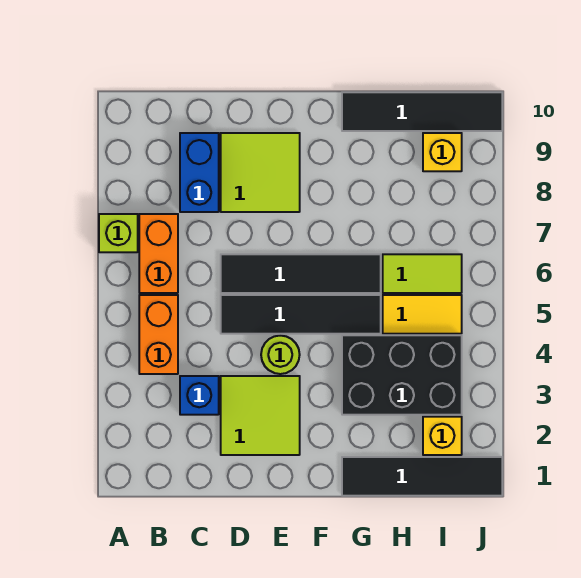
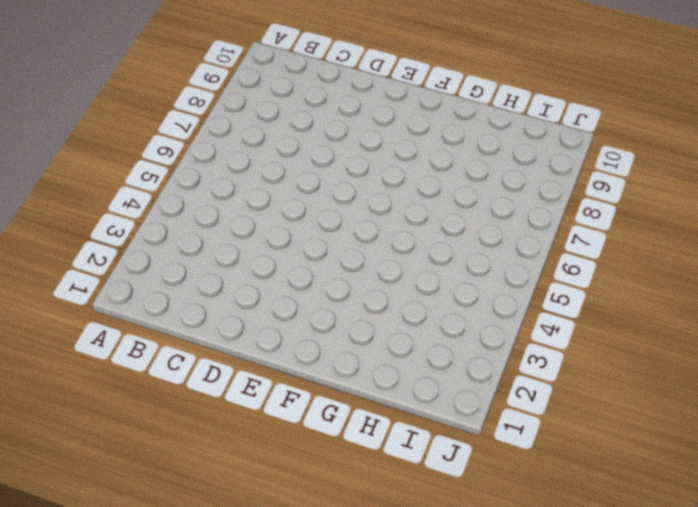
none -> lime 1x1 brick [99,214,138,252]
none -> orange 1x2 brick [139,295,178,374]
none -> orange 1x2 brick [139,214,178,293]

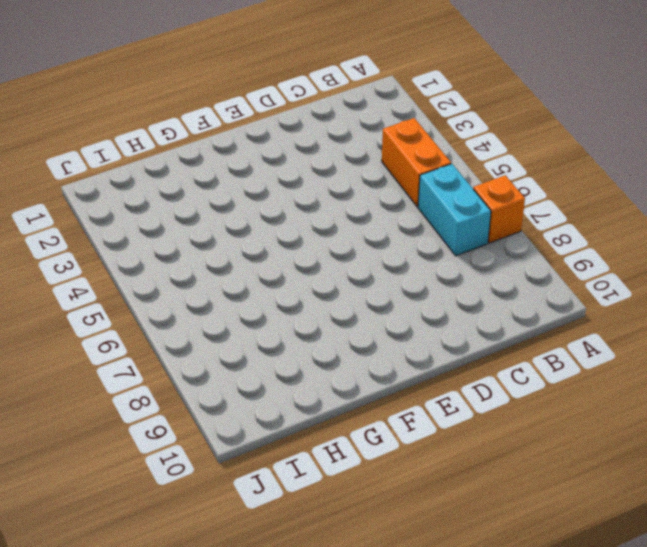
orange 1x1 brick [473,175,525,243] -> lime 1x1 brick [99,214,138,252]
cyan 1x2 brick [418,164,491,256] -> orange 1x2 brick [139,214,178,293]
none -> blue 1x1 brick [180,376,219,415]
none -> blue 1x2 brick [180,133,219,212]
none -> lime 2x2 tile [221,376,300,455]

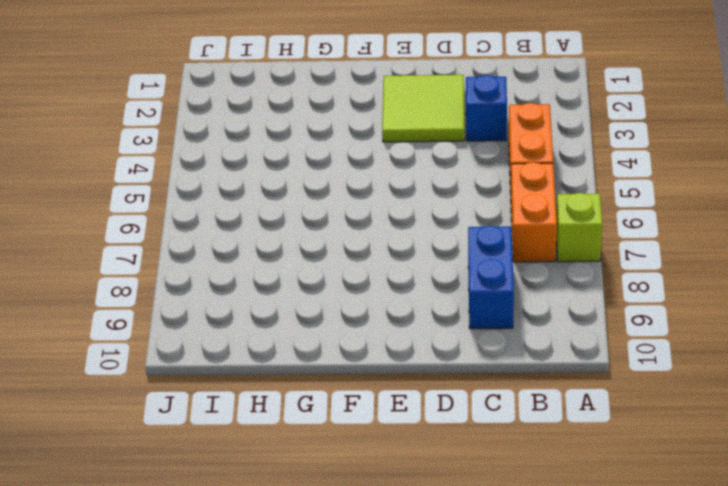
none -> black 1x4 tile [221,295,381,334]
none -> black 1x4 tile [221,254,381,293]
none -> lime 2x2 tile [221,133,300,212]

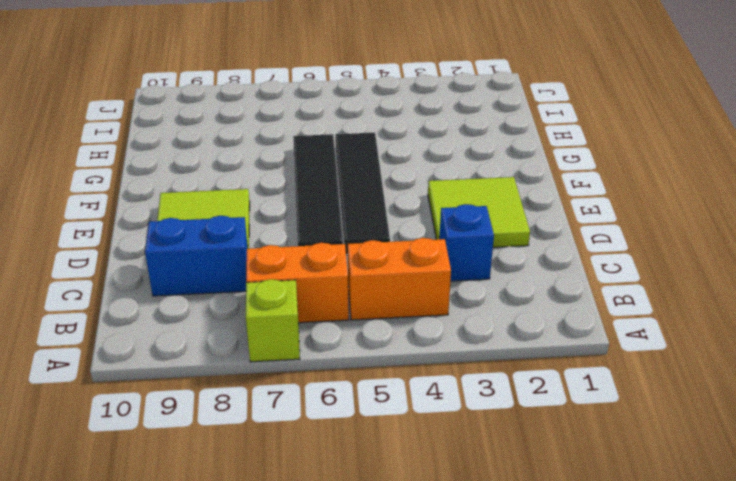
none -> lime 1x1 round brick [261,336,300,374]
none -> black 1x4 tile [342,457,502,496]
none -> black 2x3 brick [342,335,462,415]

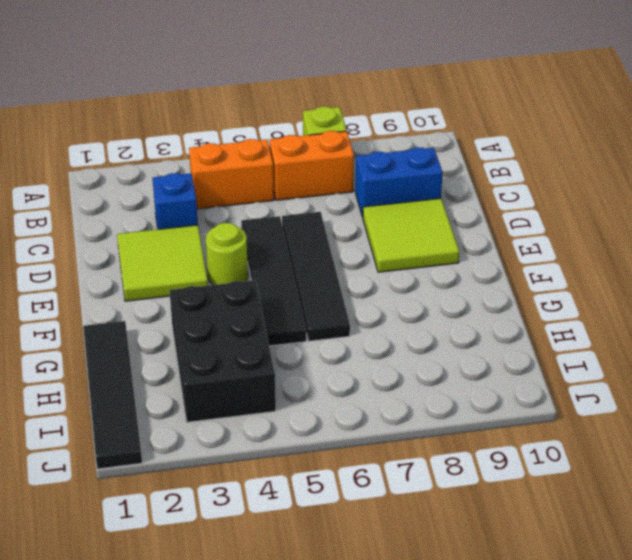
none -> black 1x4 tile [342,92,502,131]
none -> yellow 1x2 tile [383,295,462,334]
none -> lime 1x2 tile [383,254,462,293]

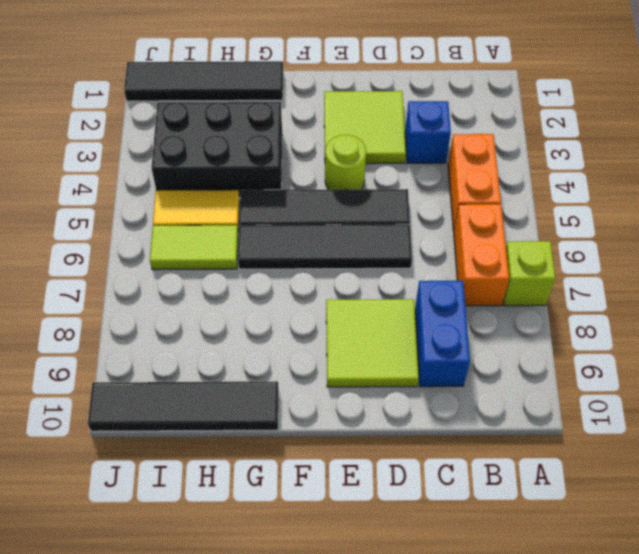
none -> yellow 1x1 brick [423,417,462,455]
none -> yellow 1x1 brick [423,133,462,171]

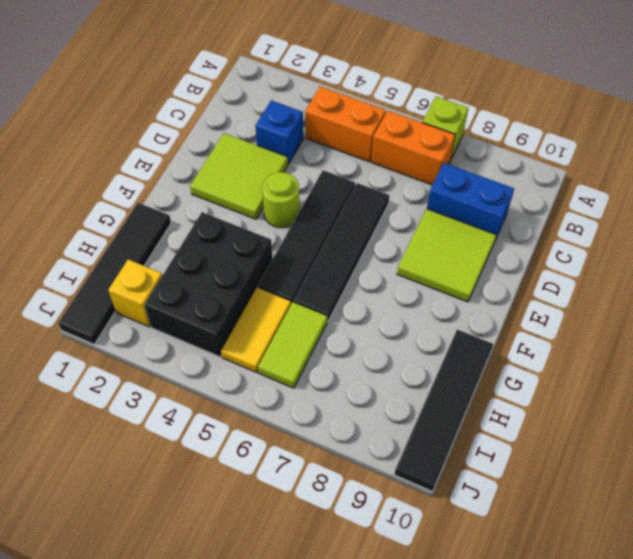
none -> yellow 1x1 brick [423,133,462,171]

